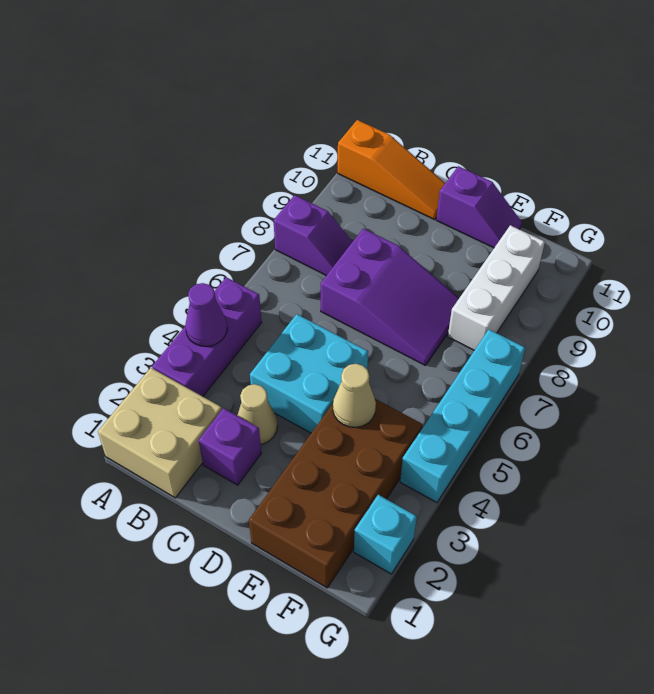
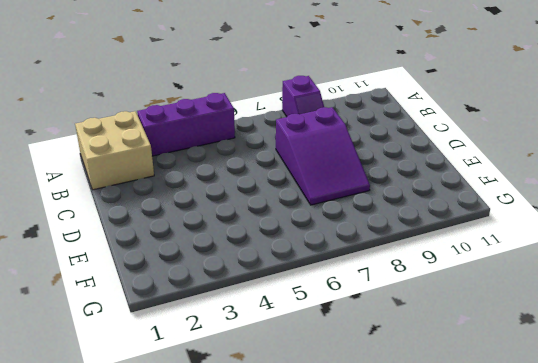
none -> orange 1x3 slope [338,120,445,220]
none -> purple 1x1 brick [199,408,261,485]
none -> tan 1x1 cone [237,384,277,444]

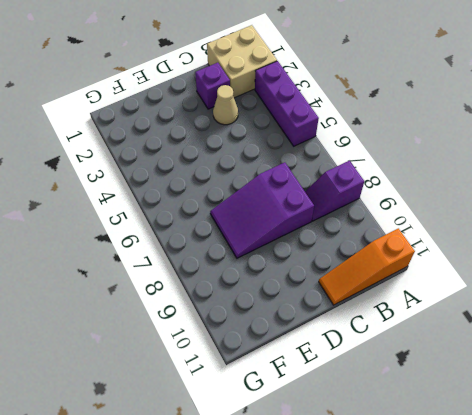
none -> cyan 2x2 brick [250,314,368,433]
none -> purple 1x2 slope [436,166,522,248]
none -> brown 2x4 brick [249,399,423,588]

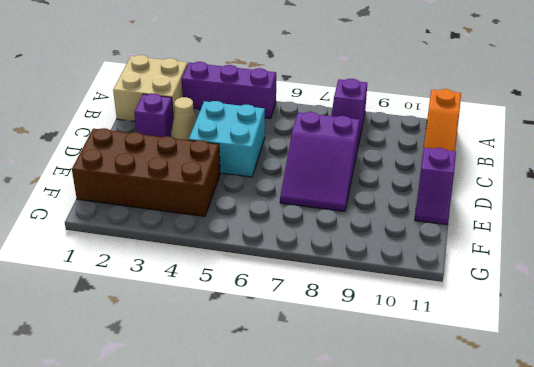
none -> white 1x3 brick [448,225,545,350]
none -> cyan 1x1 brick [354,495,417,574]
none -> cyan 1x4 brick [400,330,525,502]

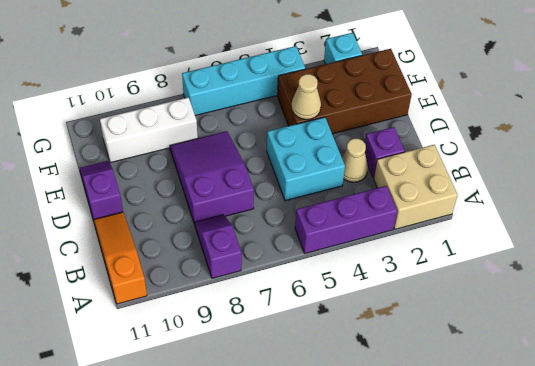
none -> purple 1x1 cone [185,283,227,346]

